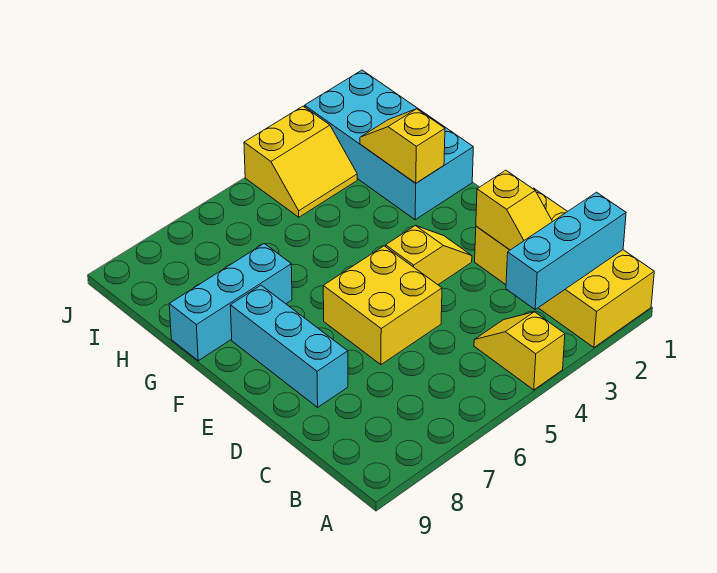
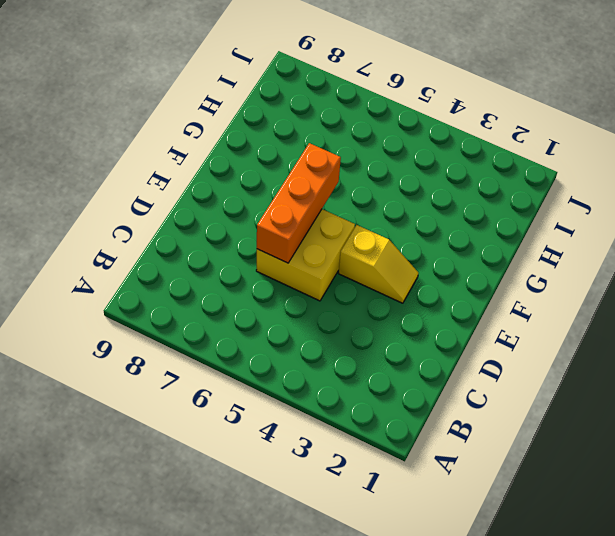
orange 1x3 brick [257,143,341,263] -> none
none -> yellow 2x4 brick [475,188,654,347]
none -> yellow 1x2 slope [474,312,565,390]

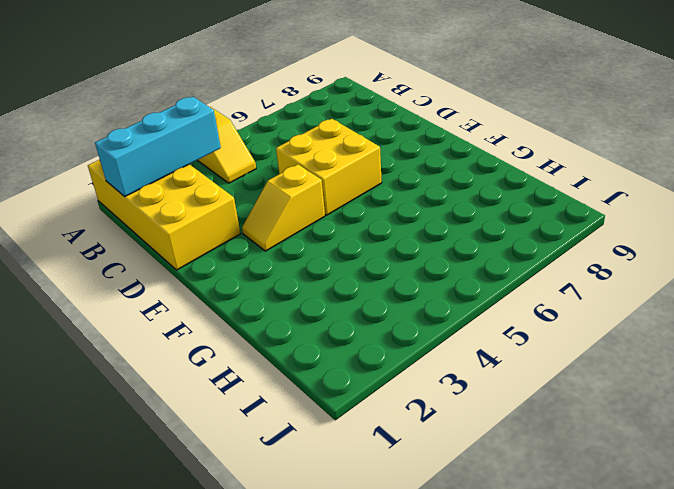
none -> cyan 1x3 brick [230,285,348,407]
none -> cyan 2x4 brick [305,70,473,220]

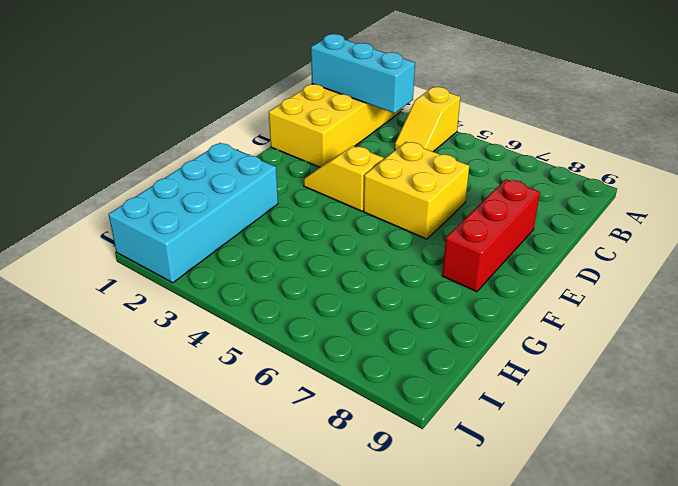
red 1x3 brick [442,179,540,292] -> cyan 1x3 brick [230,285,348,407]
none -> cyan 1x3 brick [169,244,292,361]
none -> yellow 2x2 slope [244,106,357,217]

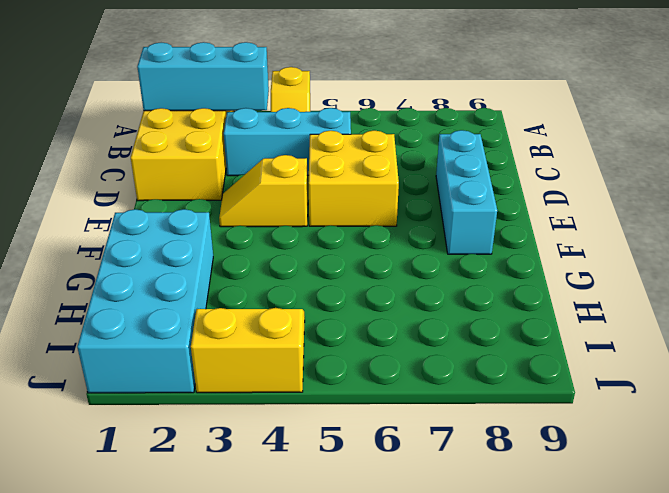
cyan 1x3 brick [224,108,351,176] -> cyan 1x3 brick moved to [169,244,292,361]
none -> yellow 1x2 slope [476,170,552,250]
none -> yellow 1x2 slope [360,109,445,183]

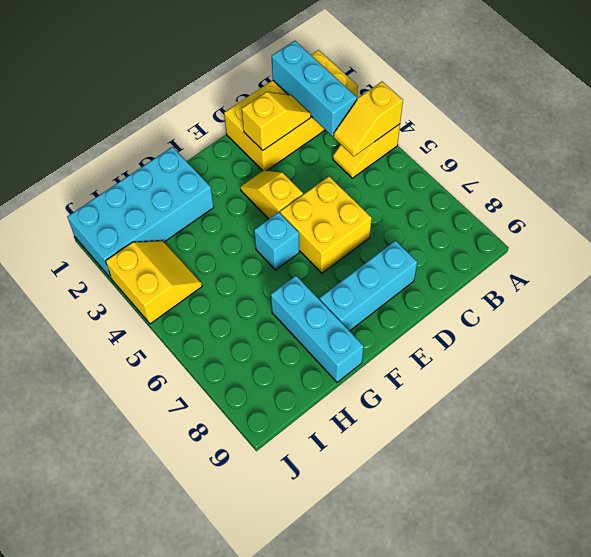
yellow 1x2 slope [334,82,403,156] -> yellow 1x2 slope moved to [360,109,445,183]
cyan 1x1 brick [254,212,299,270] -> none

